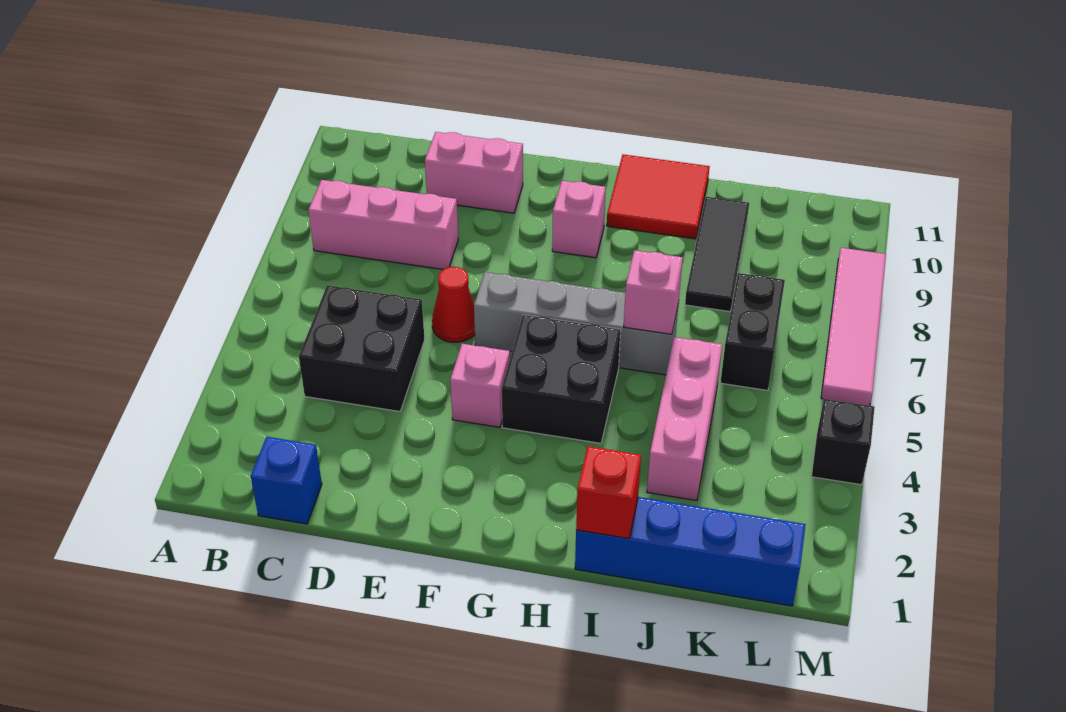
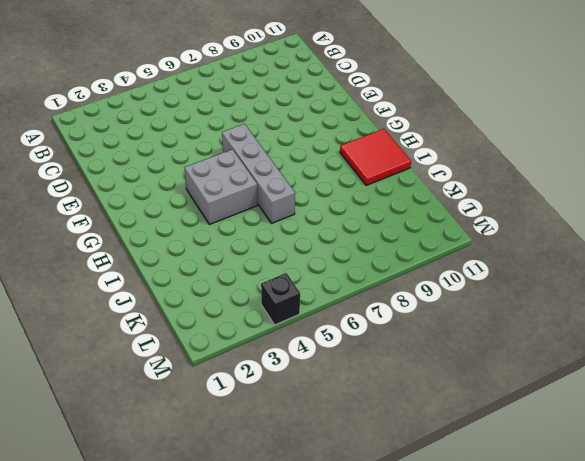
grey 2x2 brick [184,149,257,224] -> black 2x2 brick [502,315,621,443]
none -> pink 1x3 brick [308,180,458,270]
none -> blue 1x1 brick [251,437,322,524]
none -> black 2x2 brick [299,285,425,412]

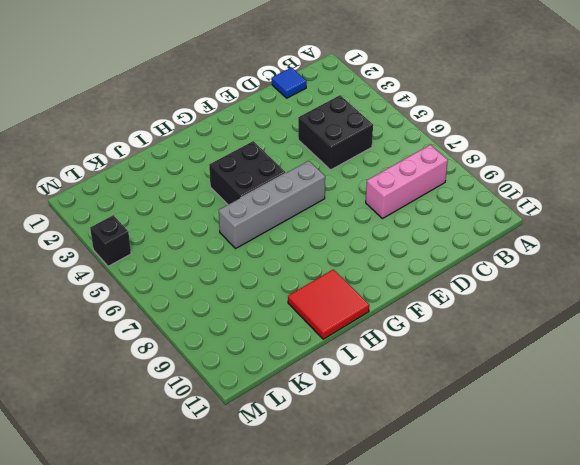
blue 1x1 tile [272,67,307,98] -> blue 1x1 brick [251,437,322,524]
none -> pink 1x2 brick [425,132,523,213]
none -> red 1x1 cone [432,267,475,342]
none -> pink 1x1 brick [450,344,510,427]

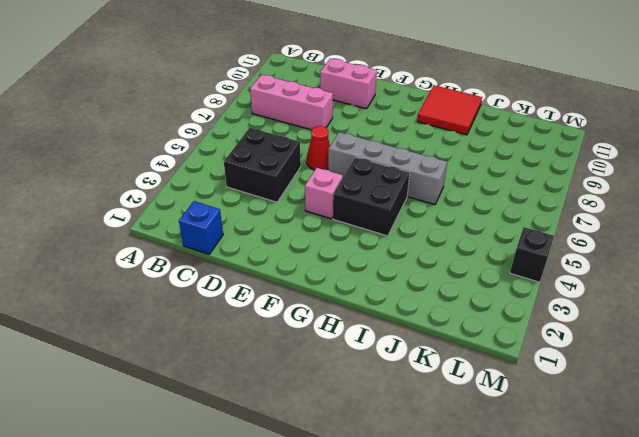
none -> pink 1x1 brick [552,181,606,258]
none -> blue 1x4 brick [575,497,806,606]
none -> pink 1x3 brick [647,337,722,501]

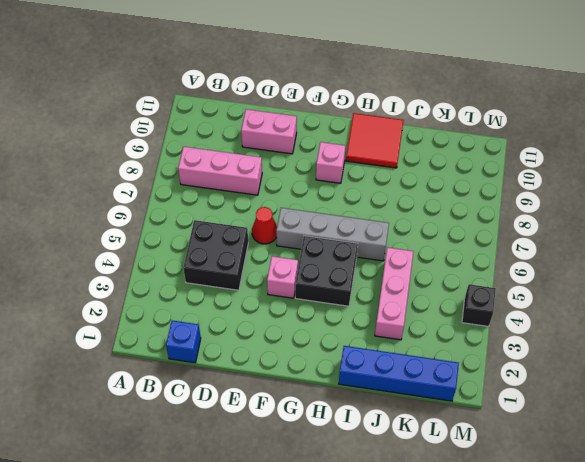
none -> black 1x3 tile [685,197,749,312]
none -> black 1x2 brick [720,273,785,390]
none -> pink 1x4 tile [821,248,886,406]

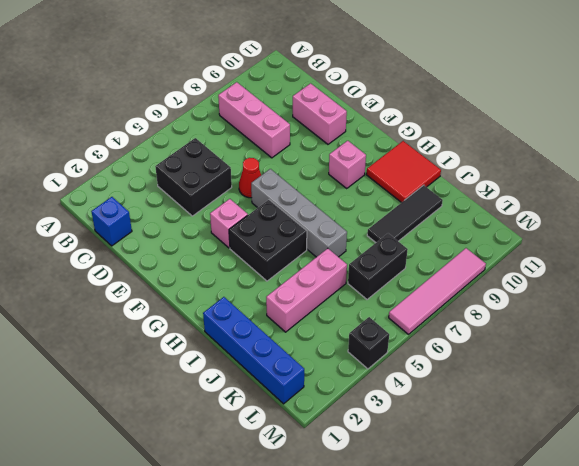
none -> red 1x1 brick [576,446,641,539]
none -> pink 1x1 brick [624,250,683,334]

